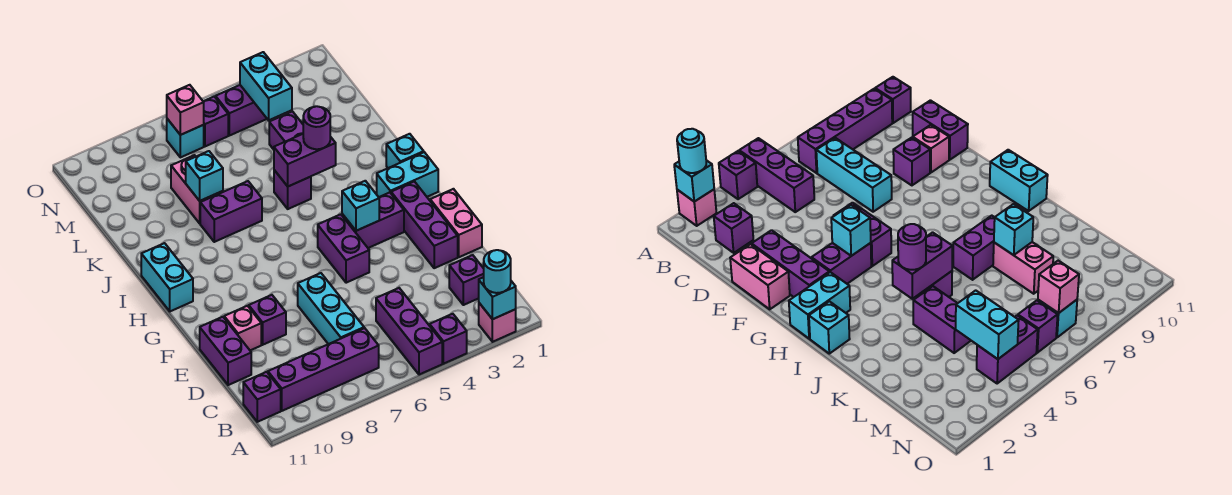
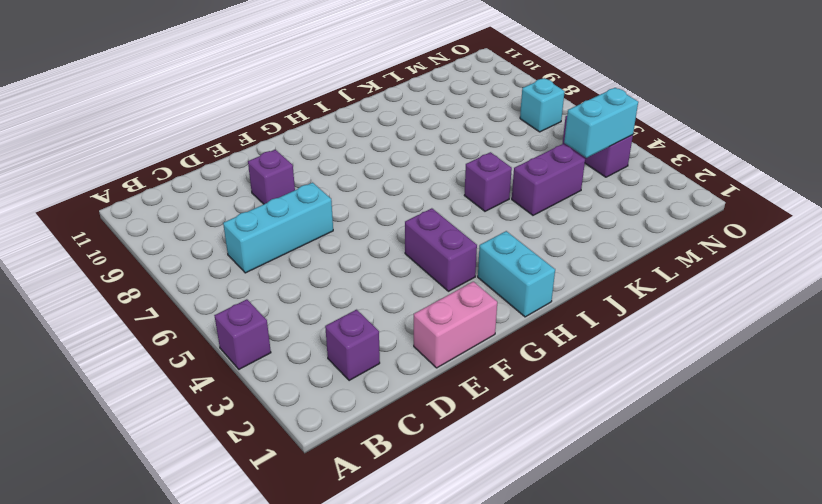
none -> pink 1x1 brick [479,303,516,342]
none -> purple 1x3 brick [376,288,442,375]
none -> purple 1x4 brick [268,328,379,411]
none -> purple 1x1 brick [243,372,281,422]

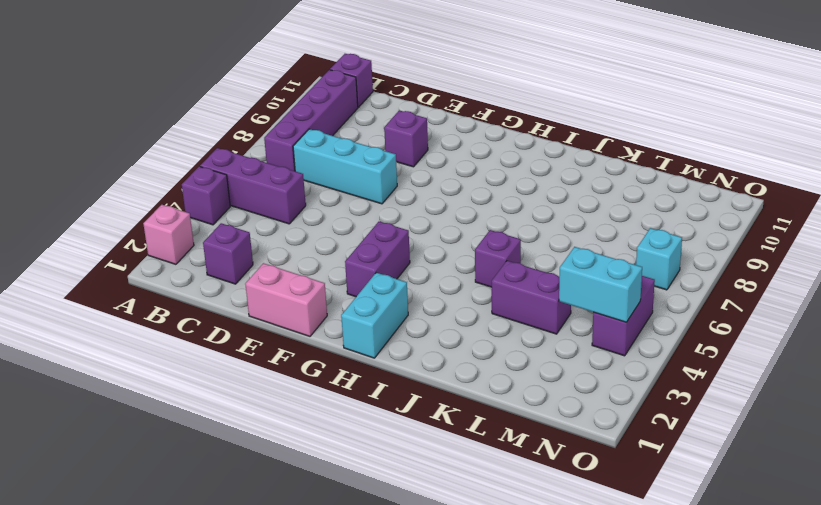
none -> purple 1x2 brick [200,317,251,385]
none -> purple 1x3 brick [391,181,458,268]
none -> pink 1x1 brick [224,306,261,350]
none -> purple 1x2 brick [318,214,369,283]

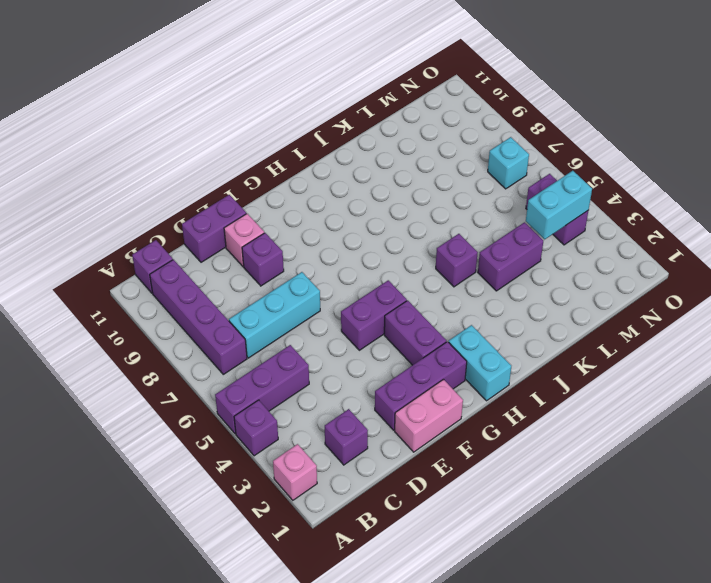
none -> cyan 1x2 brick [141,243,193,311]
none -> cyan 1x1 brick [386,134,424,168]
none -> purple 1x2 brick [200,181,262,242]
none -> pink 1x2 brick [171,155,223,223]

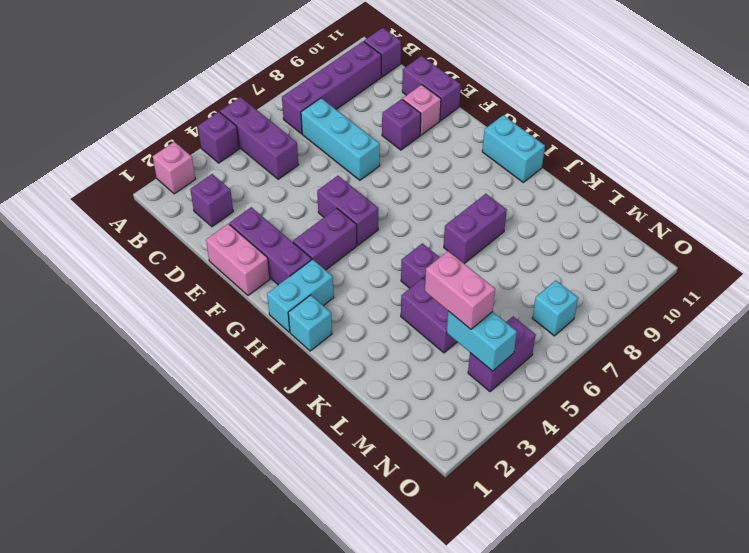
pink 1x2 brick [425,251,495,329] -> pink 1x2 brick moved to [171,155,223,223]
none -> purple 1x1 brick [203,97,228,146]
none -> cyan 1x1 brick [479,277,516,319]
none -> cyan 1x1 brick [342,181,379,231]
none -> purple 1x2 brick [274,134,336,186]

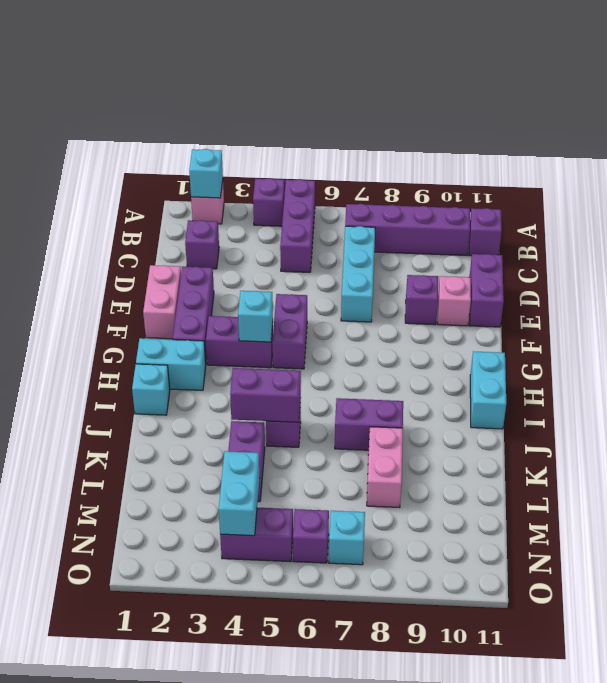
none -> cyan 1x1 brick [186,151,223,201]
none -> pink 1x1 brick [167,85,204,135]
none -> cyan 1x1 round brick [484,250,511,293]
none -> purple 1x1 round brick [303,106,330,149]

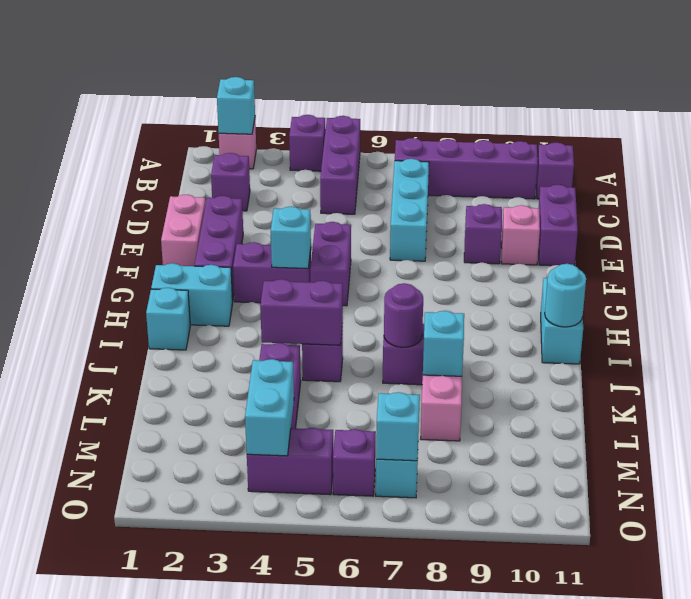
cyan 1x1 round brick [545,264,586,327] -> cyan 1x1 round brick moved to [484,250,511,293]
purple 1x1 round brick [384,283,423,347] -> purple 1x1 round brick moved to [303,106,330,149]
cyan 1x1 brick [376,392,420,461] -> pink 1x1 brick [167,85,204,135]

